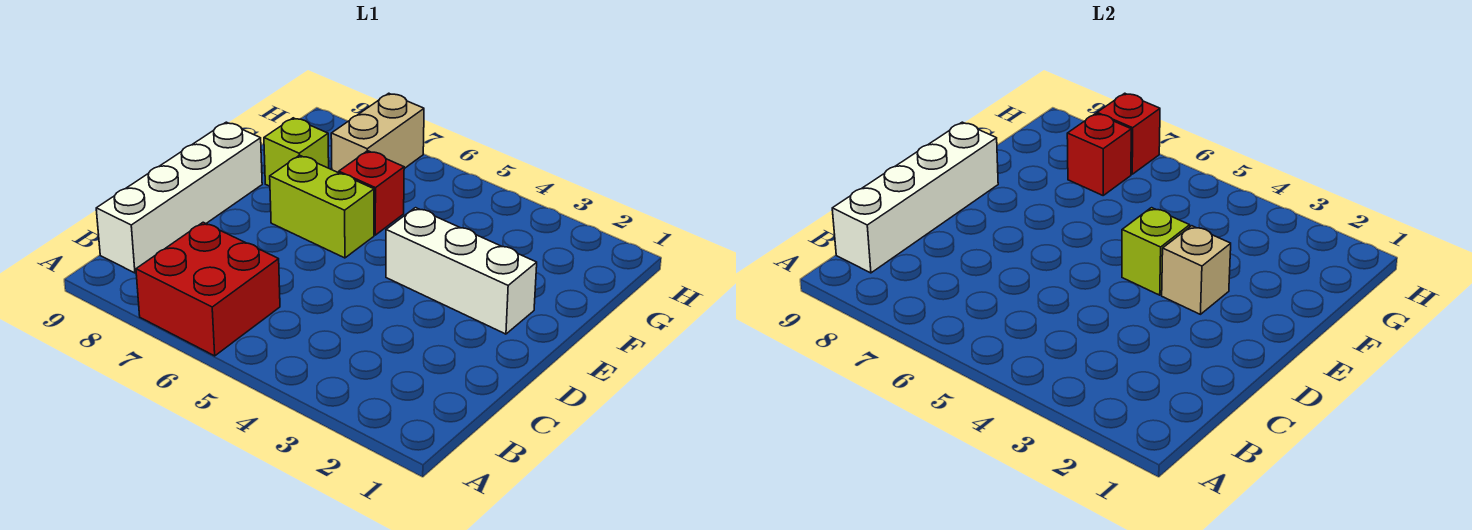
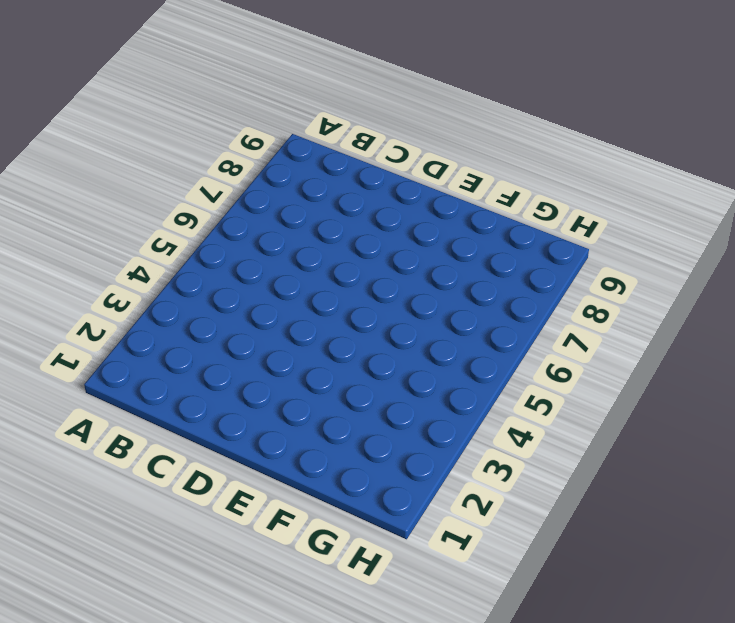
none -> red 2x2 brick [136,222,280,356]
none -> white 1x4 brick [96,122,262,273]
none -> white 1x3 brick [386,208,537,334]

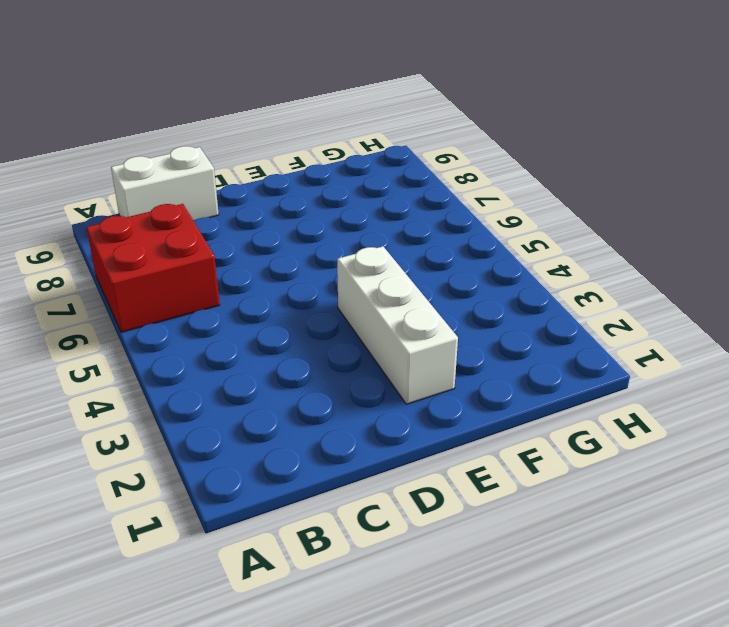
white 1x2 brick [111,146,219,221] -> white 1x4 brick [96,122,262,273]
none -> lime 1x2 brick [270,155,374,258]
none -> red 1x1 brick [339,151,404,235]
none -> lime 1x1 brick [264,118,329,186]

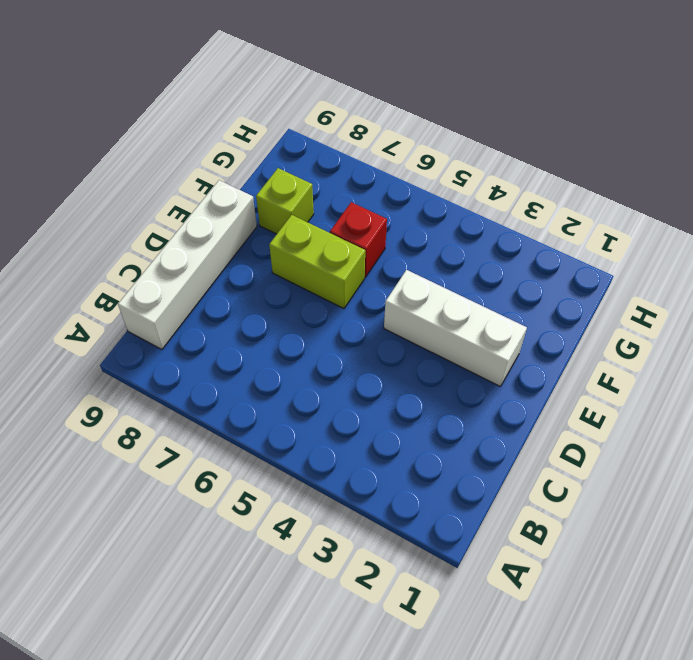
none -> red 2x2 brick [136,222,280,356]
none -> tan 1x2 brick [331,93,424,173]
none -> white 1x4 brick [832,122,998,273]

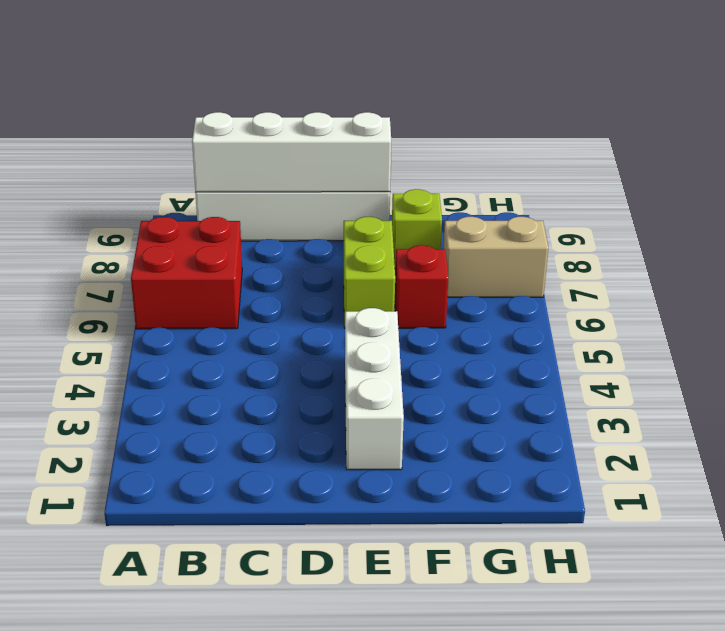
none -> tan 1x1 brick [1162,226,1231,314]
none -> lime 1x1 brick [1122,208,1190,295]
none -> red 1x1 brick [1067,114,1131,195]

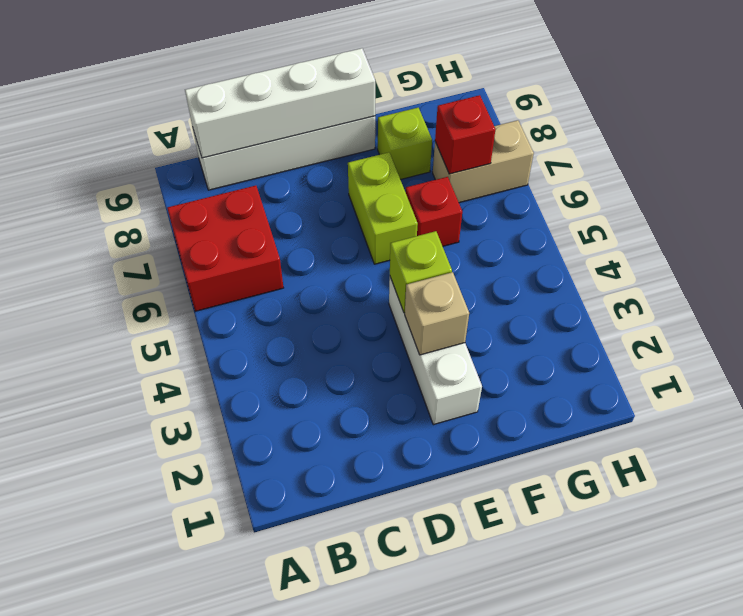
none -> red 1x1 brick [1097,93,1160,174]

